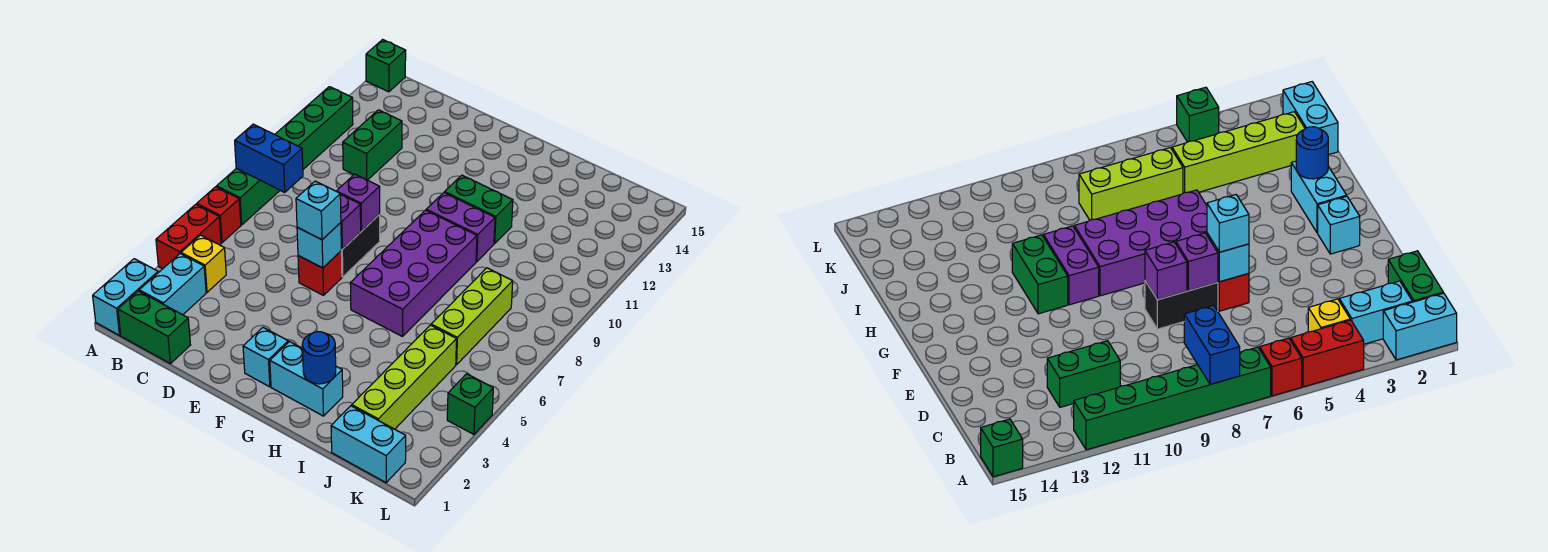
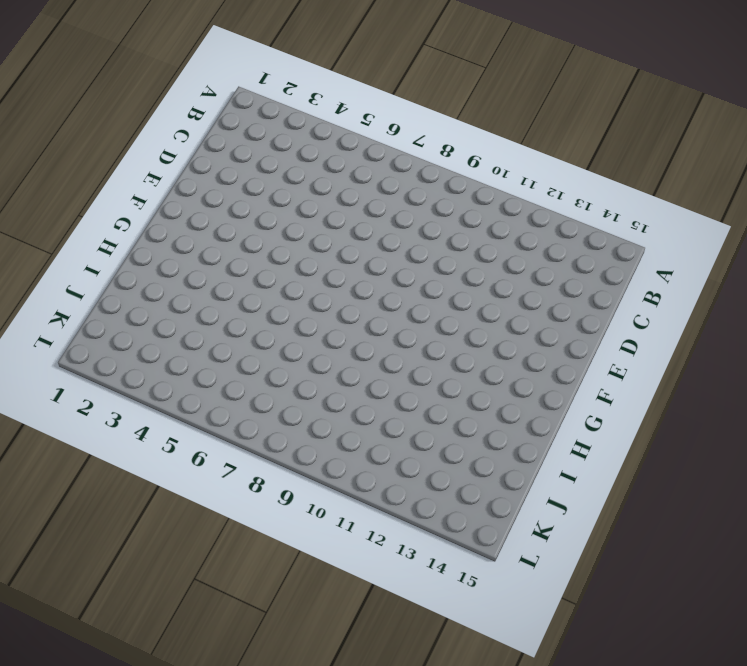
none -> cyan 1x2 brick [93,259,158,335]
none -> red 1x2 brick [156,204,221,269]
none -> red 1x1 brick [197,187,241,243]

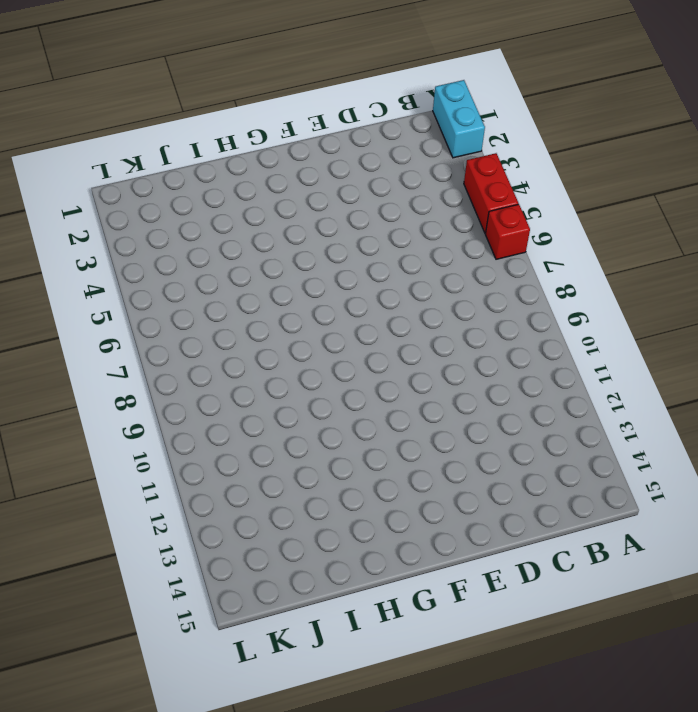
none -> green 1x6 brick [217,87,353,225]
none -> green 1x1 brick [366,40,406,92]
none -> green 1x2 brick [118,291,190,364]

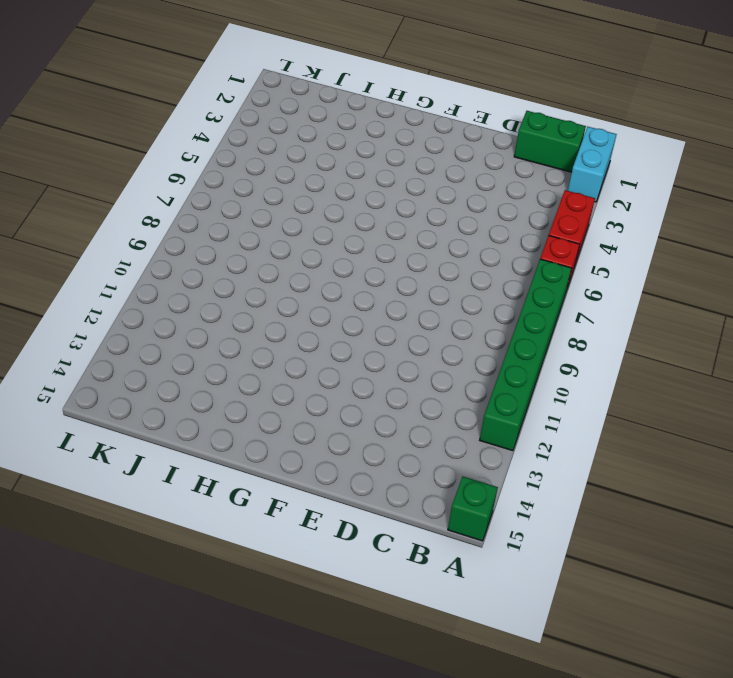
none -> cyan 1x2 brick [139,254,206,315]
none -> yellow 1x1 brick [181,235,226,292]
none -> green 1x2 brick [343,110,402,180]

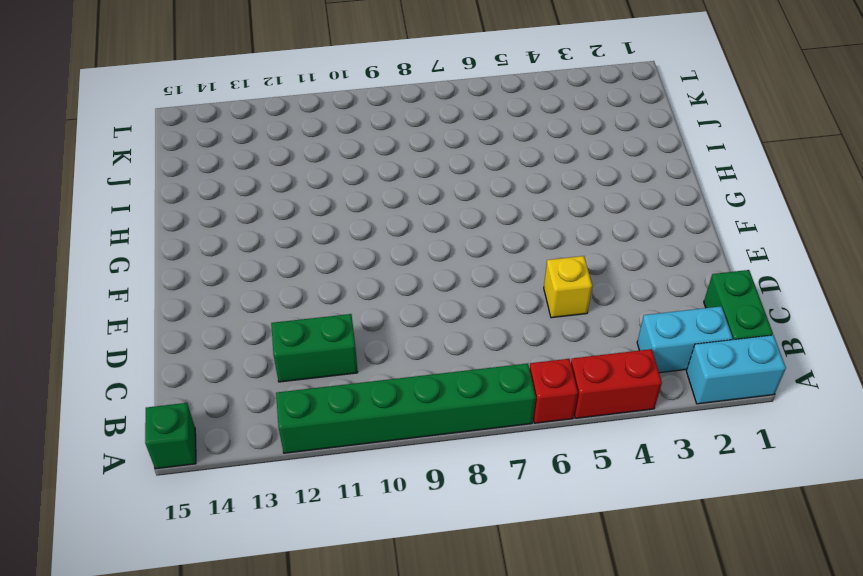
yellow 1x1 brick [544,256,592,318] -> yellow 1x1 brick moved to [181,235,226,292]
none -> red 1x1 brick [298,251,342,295]
none -> black 1x2 brick [341,215,380,277]
none -> cyan 1x1 brick [243,328,288,387]

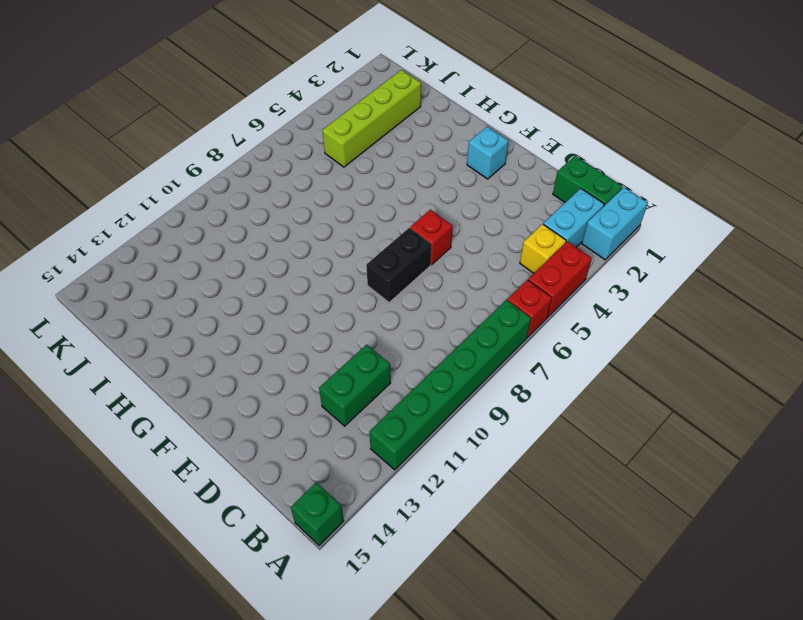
none -> cyan 1x2 brick [270,342,343,416]
none -> purple 2x4 brick [350,210,477,337]
none -> purple 1x2 brick [426,193,495,262]

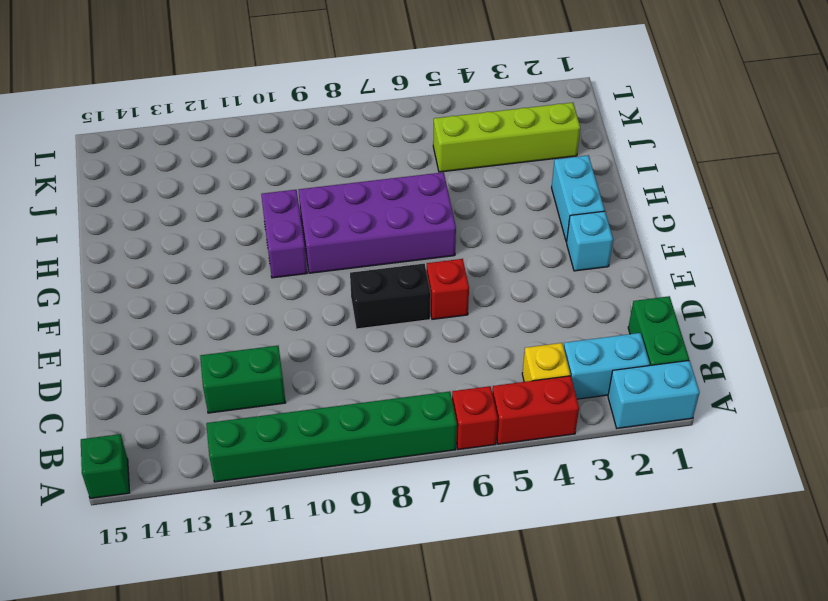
none -> green 1x2 brick [445,175,513,244]
none -> cyan 1x2 brick [331,406,406,483]
none -> lime 1x3 brick [431,268,513,365]

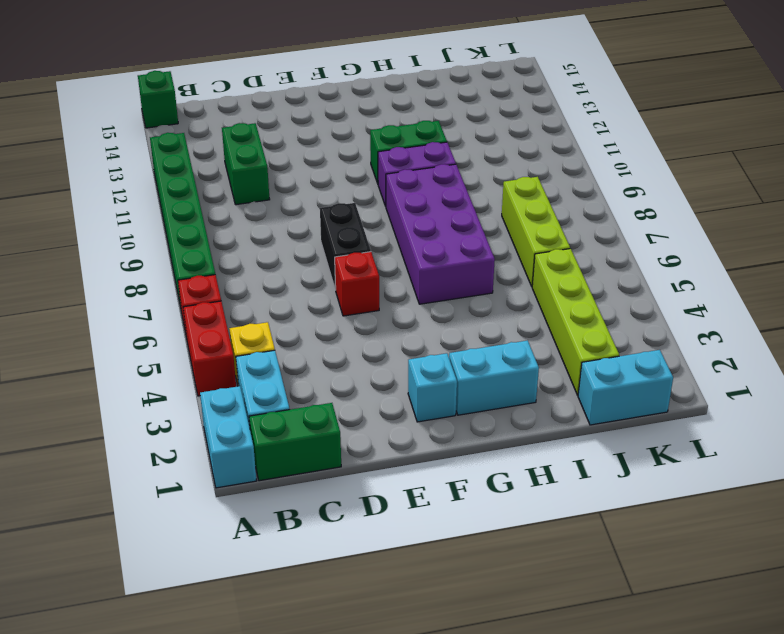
none -> green 1x1 brick [447,374,493,434]
none -> blue 1x2 brick [235,124,303,192]
none -> cyan 1x1 brick [297,223,341,268]

